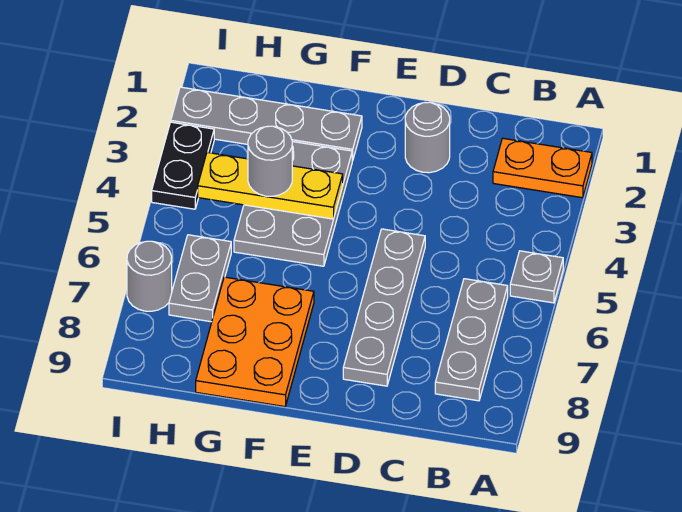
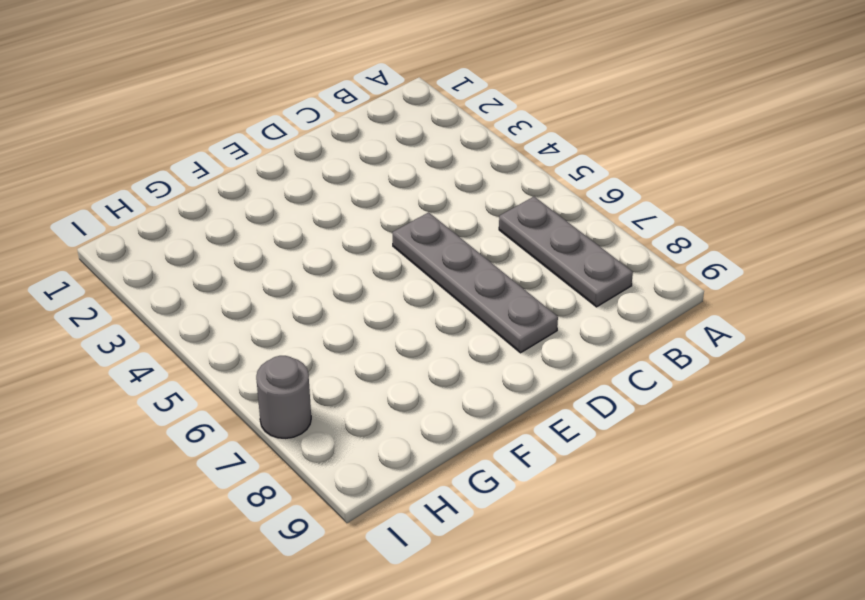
none -> orange 1x2 plate [493,138,592,198]
none -> grey 1x1 plate [510,251,563,303]
none -> grey 1x1 round brick [405,102,450,173]

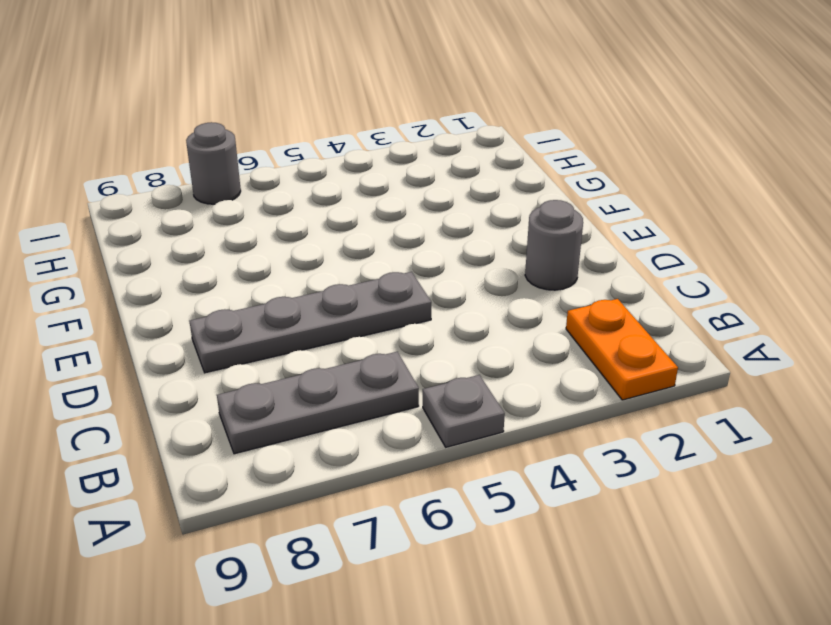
none -> grey 1x4 plate [171,87,362,161]
none -> grey 2x3 plate [234,142,352,266]
none -> orange 2x3 plate [196,277,314,407]

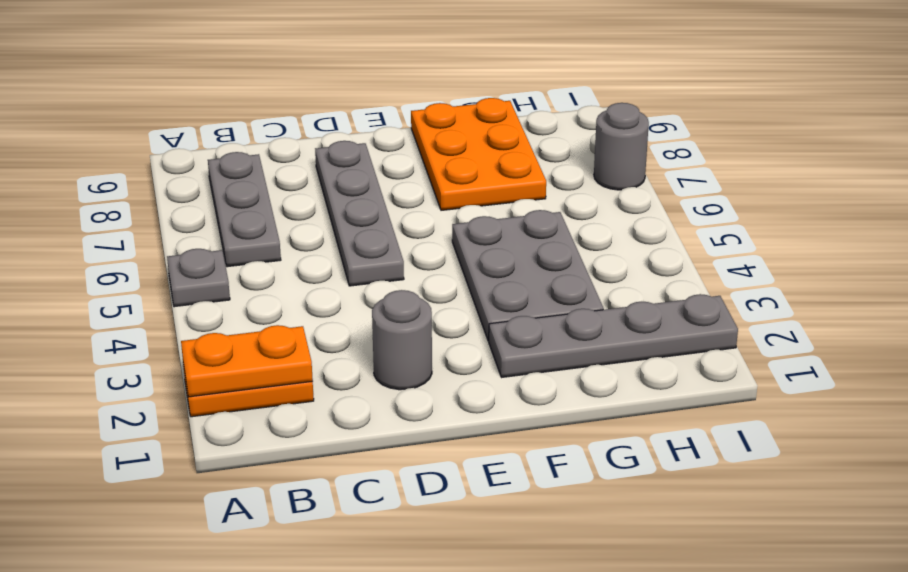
orange 1x2 plate [181,325,313,397] -> none
none -> grey 1x2 plate [169,235,231,322]
none -> black 1x2 plate [152,122,214,209]
none -> yellow 1x3 plate [198,152,343,219]

